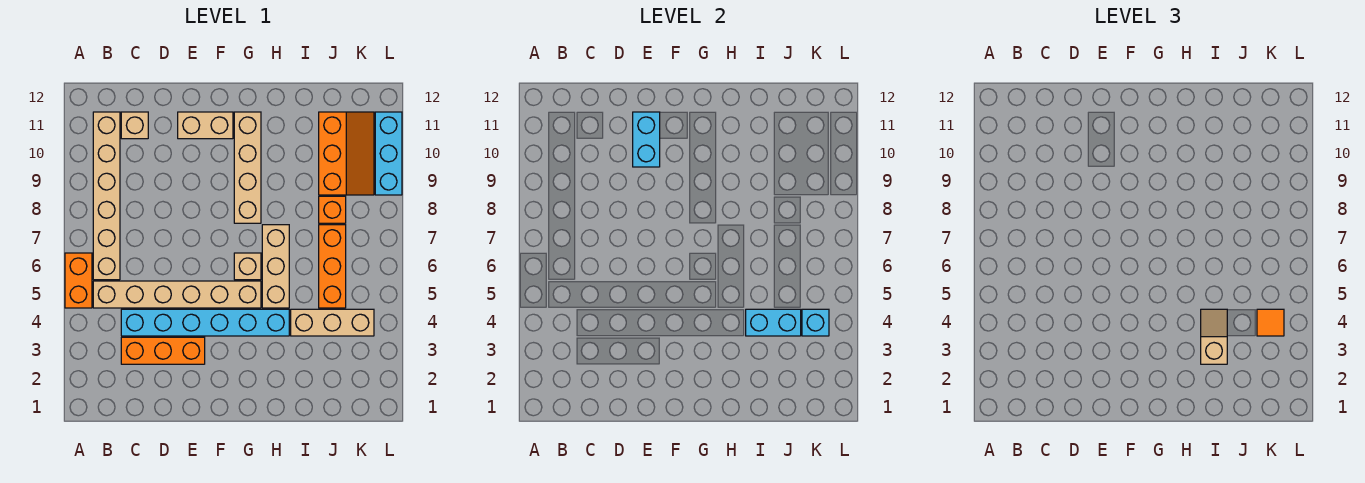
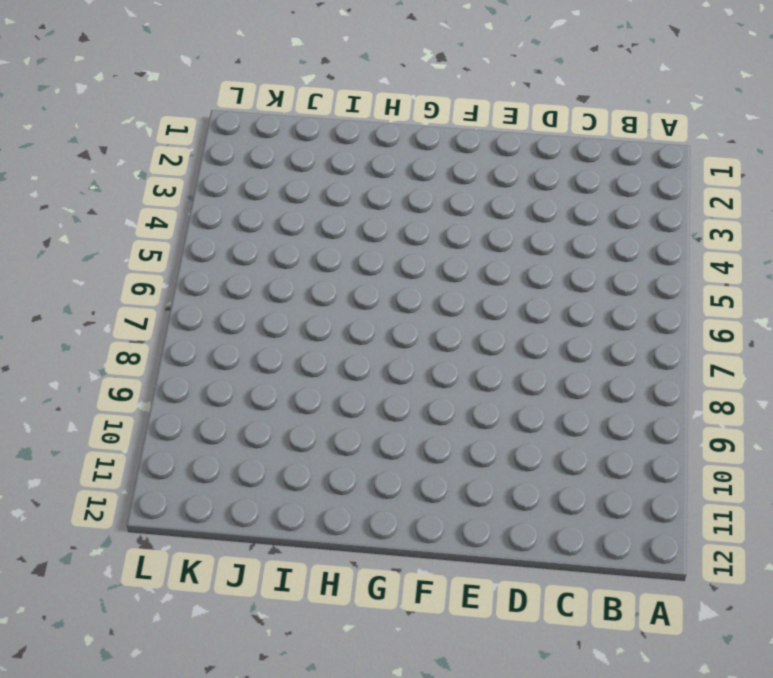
none -> orange 1x2 brick [65,253,92,308]
none -> tan 1x6 brick [93,281,261,308]
none -> tan 1x6 brick [93,112,120,280]

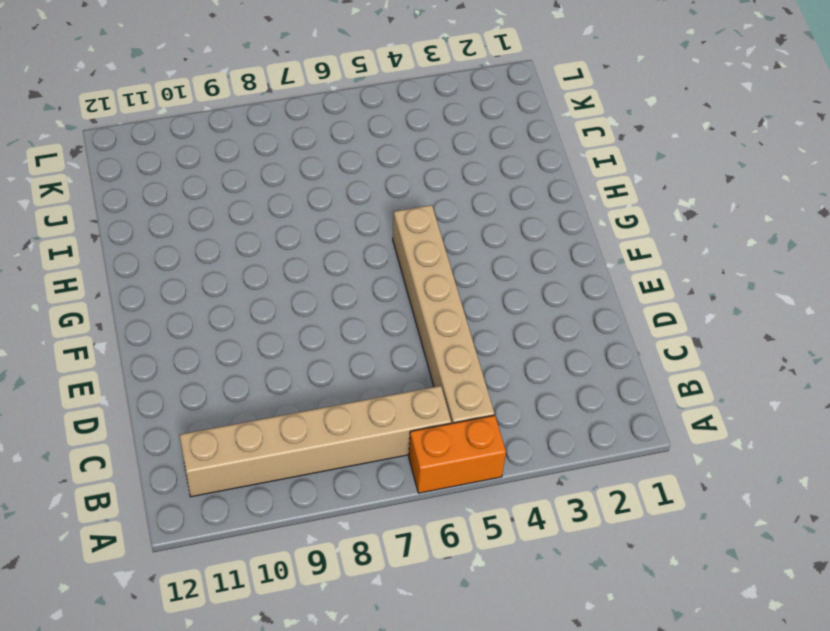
none -> orange 1x3 brick [121,337,205,364]
none -> cyan 1x6 brick [121,309,289,336]
none -> tan 1x1 brick [121,112,148,139]

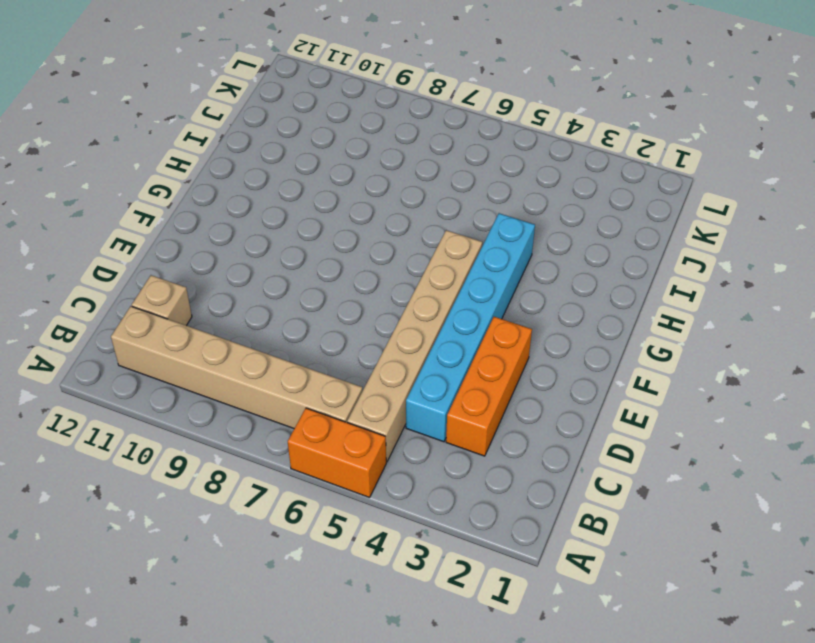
none -> tan 1x2 brick [178,112,233,139]
none -> tan 1x1 brick [234,253,261,280]
none -> tan 1x4 brick [234,112,261,223]

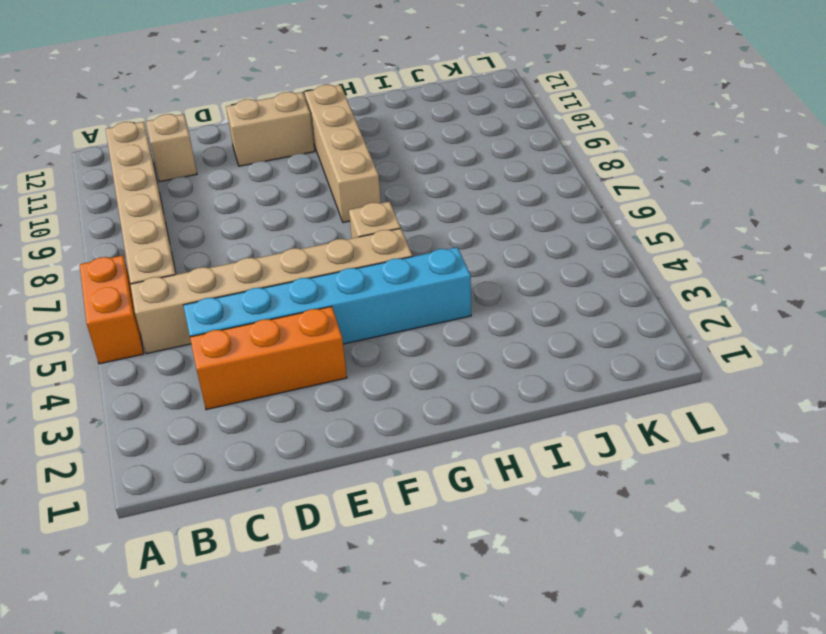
none -> tan 1x3 brick [262,225,289,308]
none -> tan 1x3 brick [291,309,374,336]
none -> orange 1x3 brick [319,225,346,308]

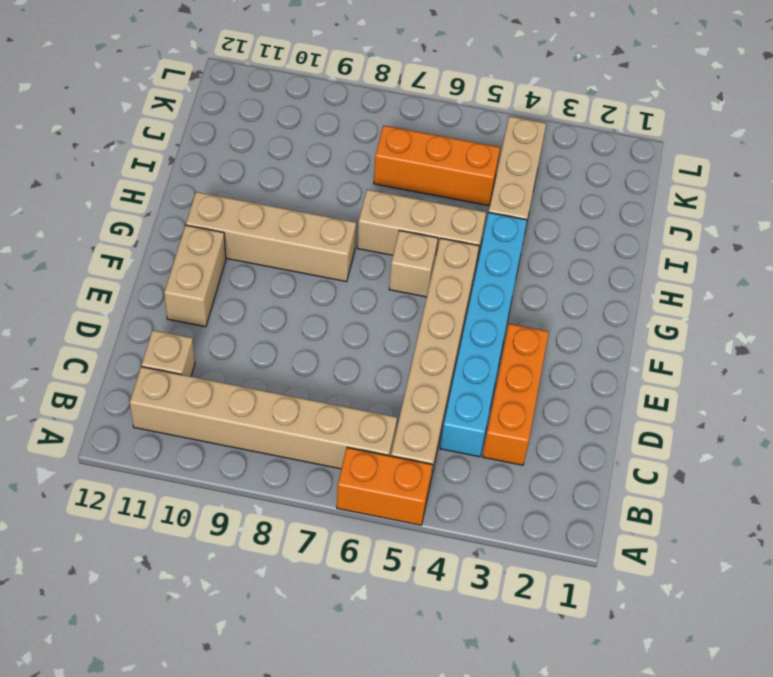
none -> orange 1x1 brick [319,196,346,223]
none -> orange 2x3 slope [319,112,374,195]
none -> cyan 1x3 brick [375,112,402,195]

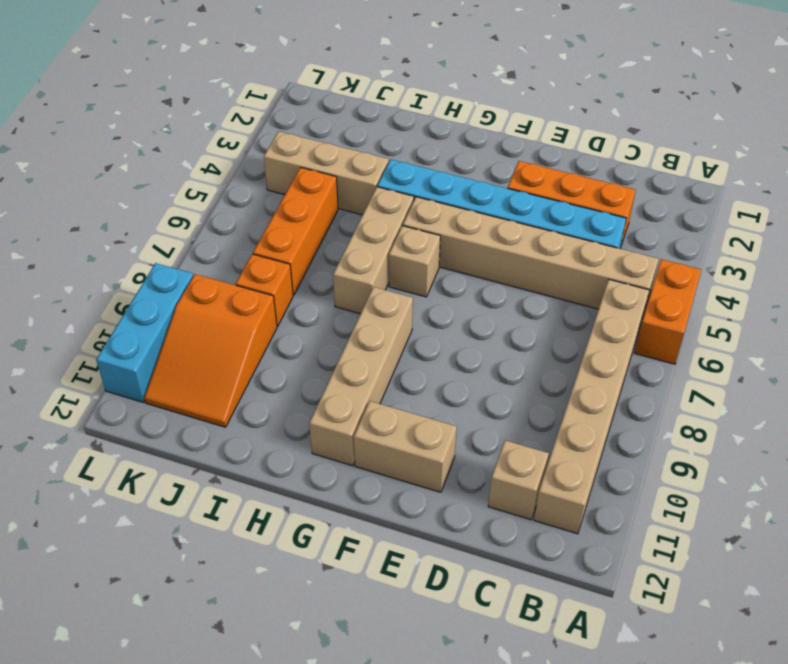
orange 2x3 slope [144,274,277,427] -> orange 2x3 slope turned to [319,112,374,195]
none -> cyan 1x2 brick [633,112,660,167]
none -> cyan 1x2 brick [746,309,801,336]
none -> cyan 1x1 brick [802,309,829,336]

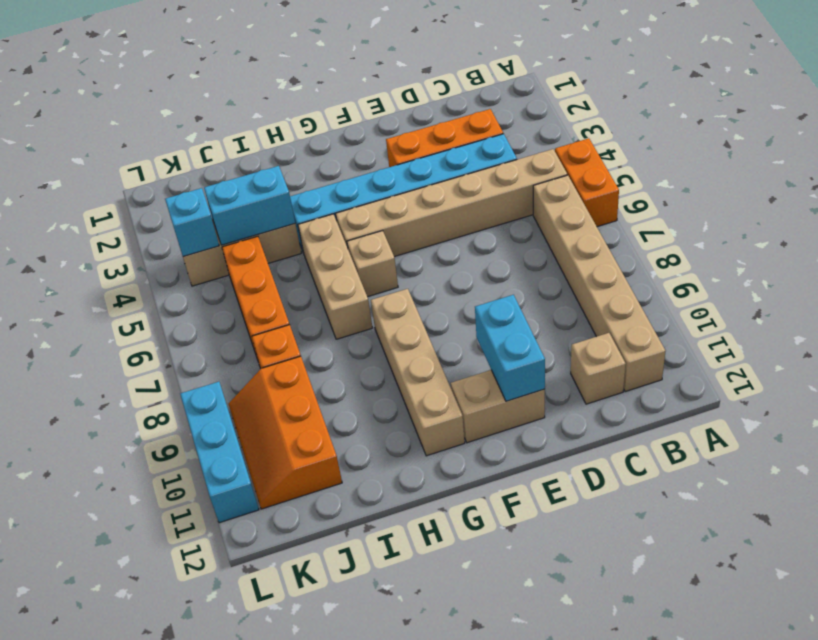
none -> tan 1x2 slope [1201,309,1227,364]
none -> orange 1x1 tile [1257,309,1284,336]

